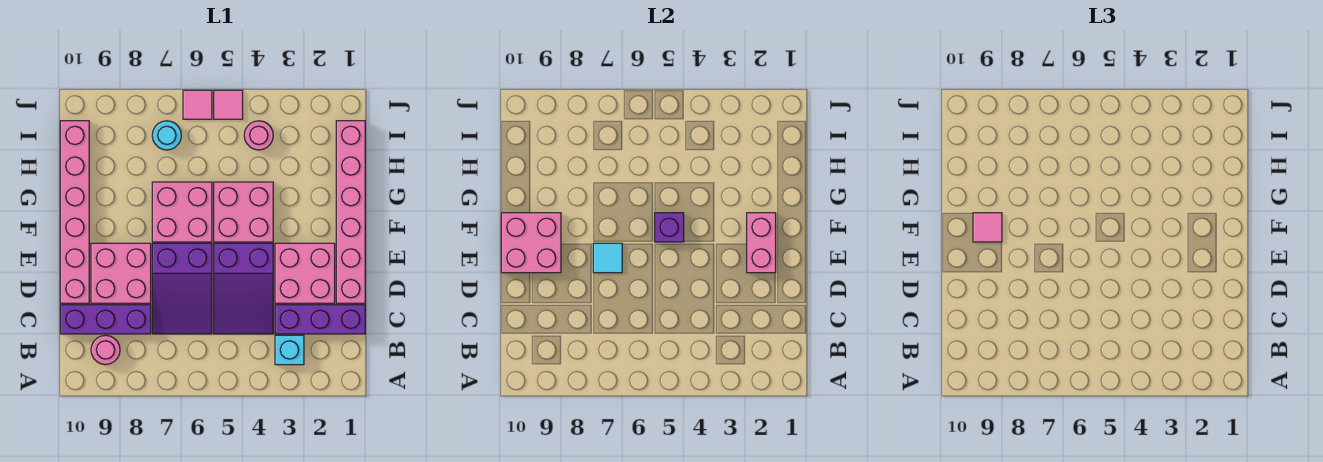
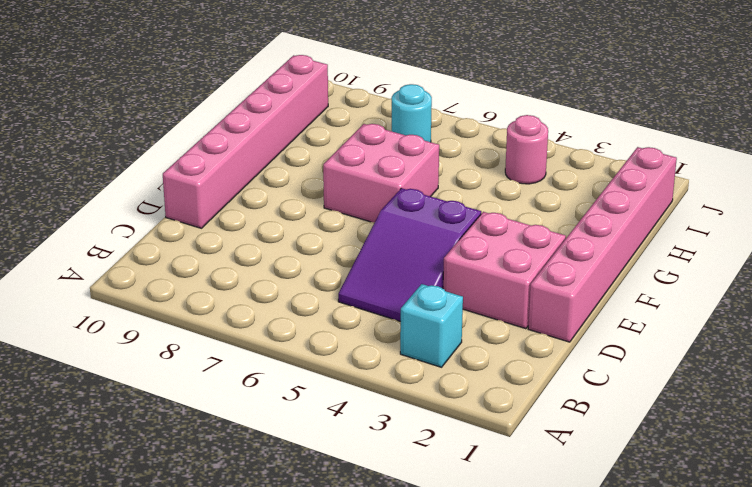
none -> pink 1x1 round brick [91,335,120,365]
none -> purple 1x3 brick [275,305,365,334]
none -> purple 2x3 slope [152,243,212,334]

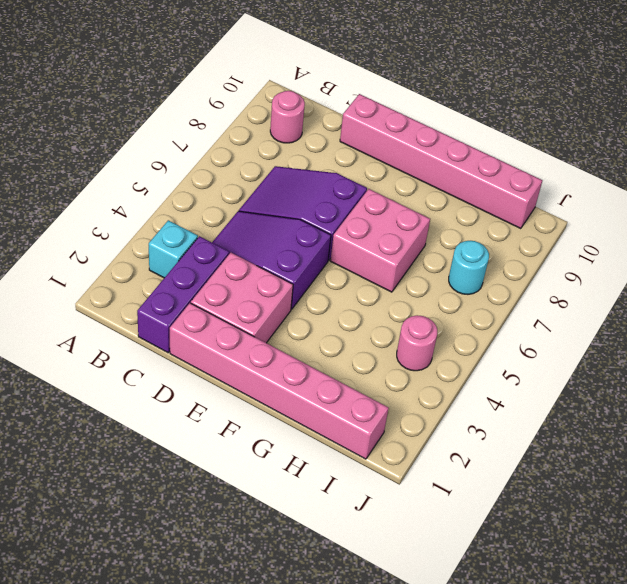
none -> purple 1x3 brick [60,305,151,334]
none -> pink 2x2 brick [91,243,151,303]
none -> pink 2x2 brick [214,182,273,242]

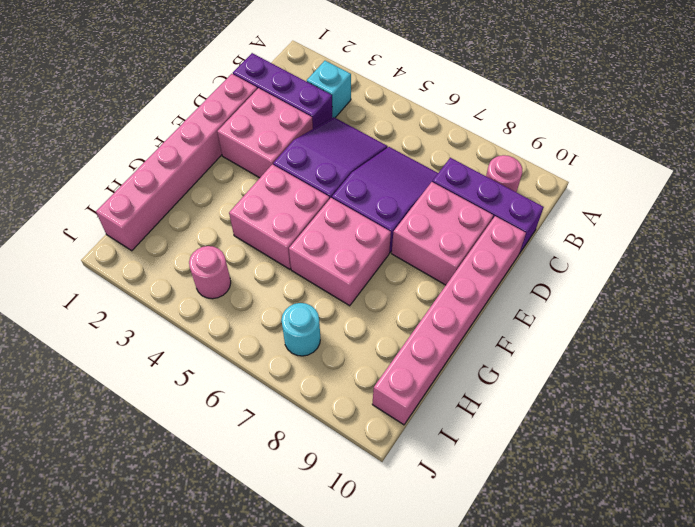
none -> pink 1x1 tile [214,90,243,119]
none -> pink 1x1 tile [183,90,212,119]
none -> pink 1x2 brick [747,213,776,273]

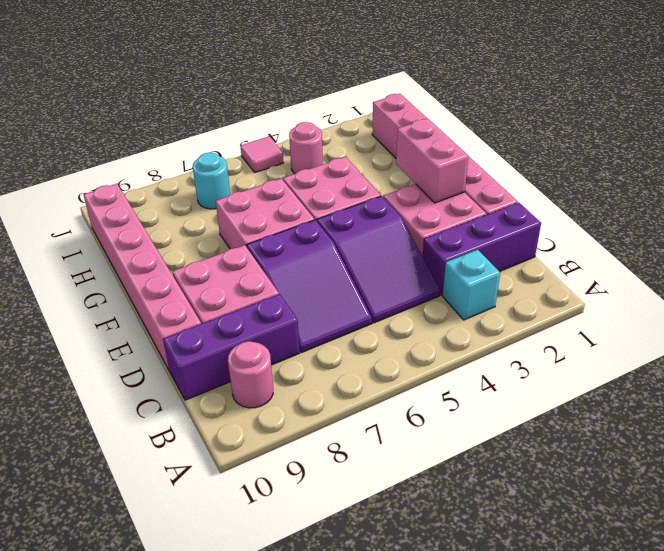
none -> pink 1x1 tile [183,90,212,119]
none -> cyan 1x1 tile [593,243,622,273]
none -> pink 2x2 brick [501,213,561,273]

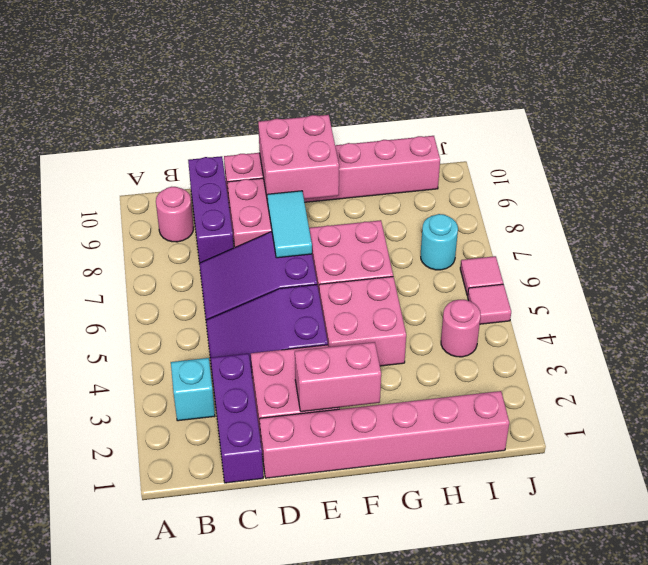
cyan 1x2 tile [267,191,312,258] -> cyan 1x1 tile [593,243,622,273]
none -> purple 1x1 brick [655,213,684,242]
none -> pink 1x1 tile [973,213,1002,242]

